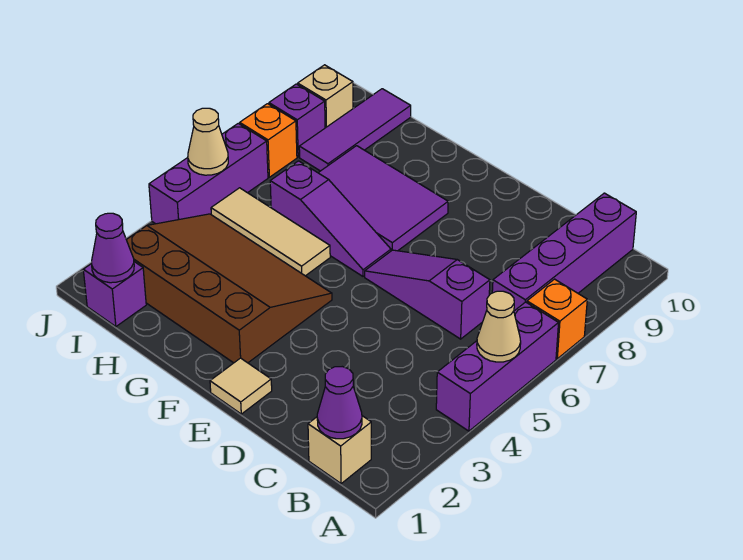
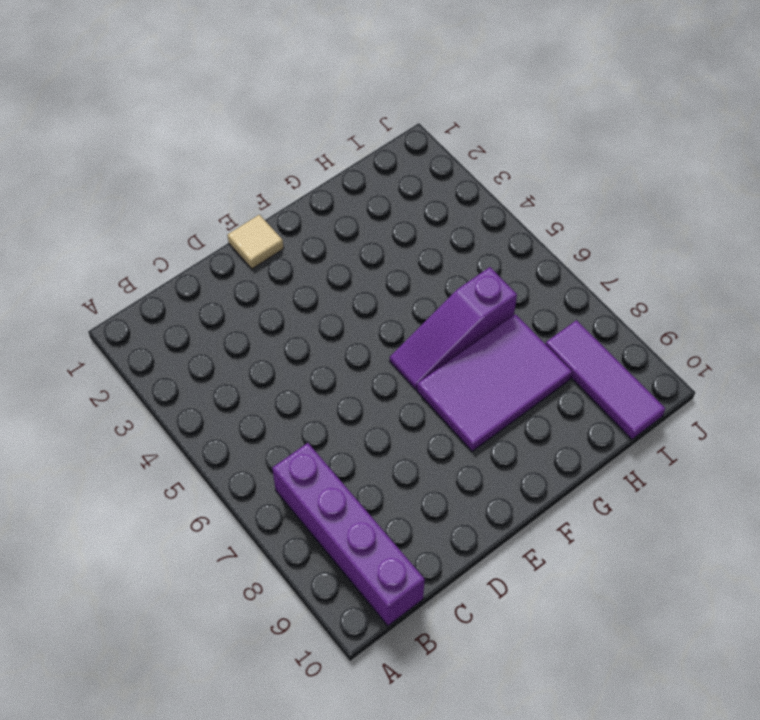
none -> purple 1x3 brick [436,302,558,431]
none -> orange 1x1 brick [527,279,587,359]
none -> tan 1x1 brick [308,416,371,484]

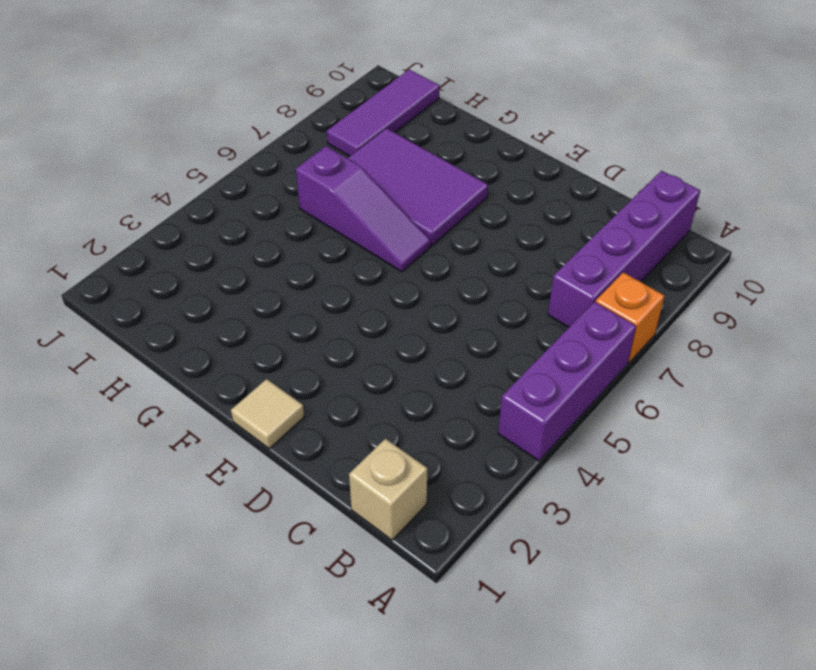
none -> purple 1x3 slope [365,250,490,339]
none -> brown 3x4 slope [126,214,332,363]
none -> tan 1x3 tile [211,188,330,276]

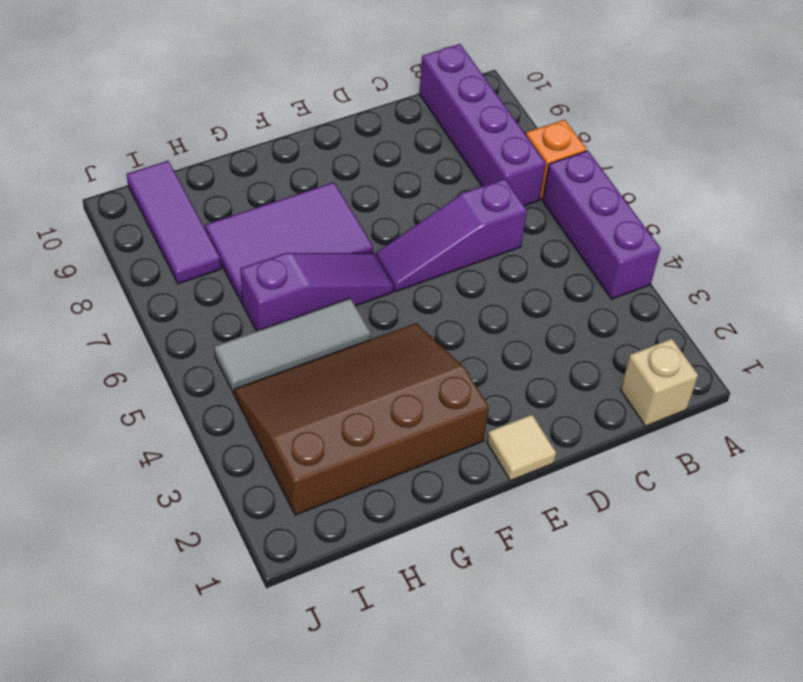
grey 1x3 tile [214,298,371,393] -> tan 1x3 tile [211,188,330,276]
none -> purple 1x1 brick [83,262,146,327]
none -> purple 1x3 brick [149,123,268,224]
none -> orange 1x1 brick [240,104,297,177]

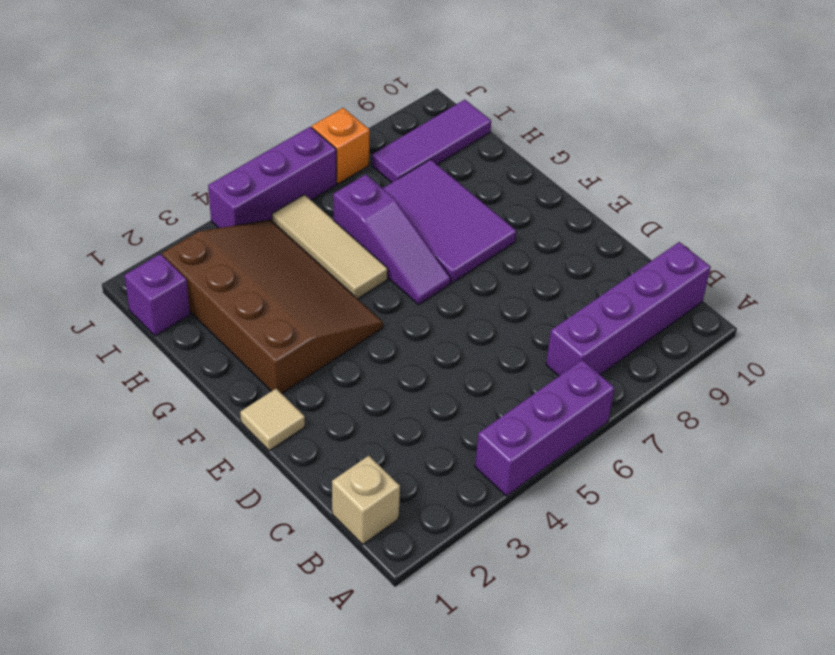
none -> orange 1x1 brick [527,279,587,359]
none -> purple 1x3 slope [365,250,490,339]
none -> purple 1x1 brick [269,84,325,157]

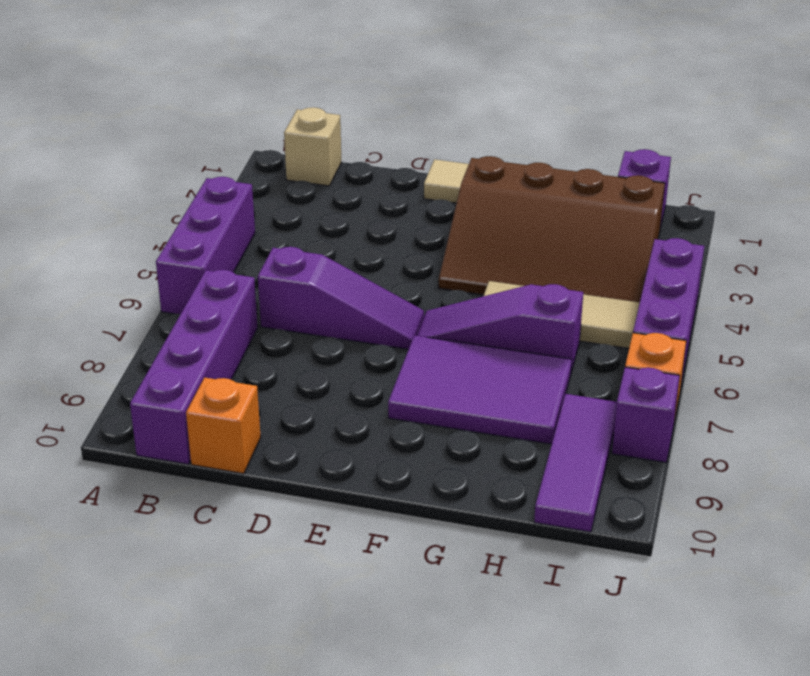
orange 1x1 brick [186,378,261,474] -> orange 1x1 brick moved to [527,279,587,359]
none -> tan 1x1 brick [298,65,353,128]
none -> tan 1x1 cone [477,291,521,362]
none -> purple 1x1 cone [317,367,362,439]

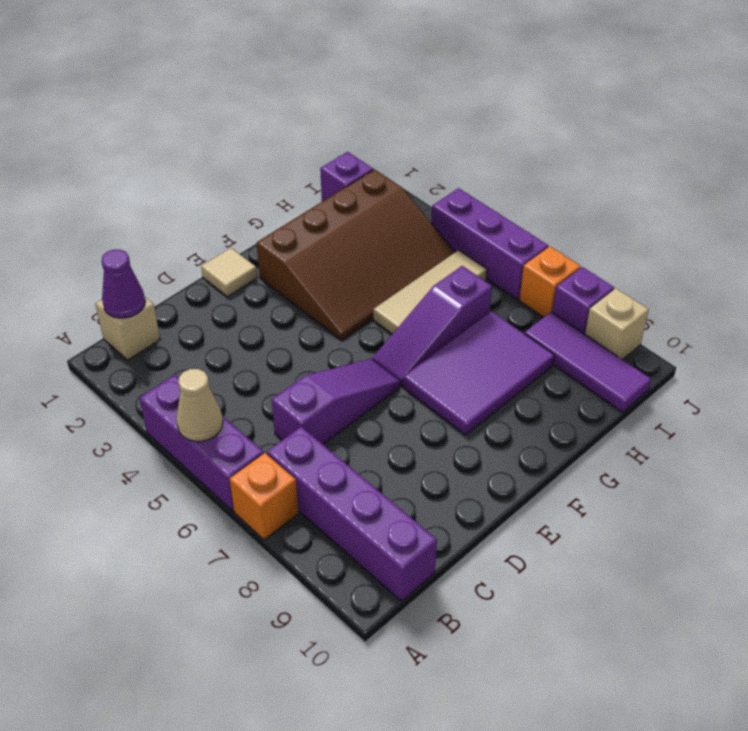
none -> purple 1x1 cone [92,213,134,283]
none -> tan 1x1 cone [188,108,228,175]

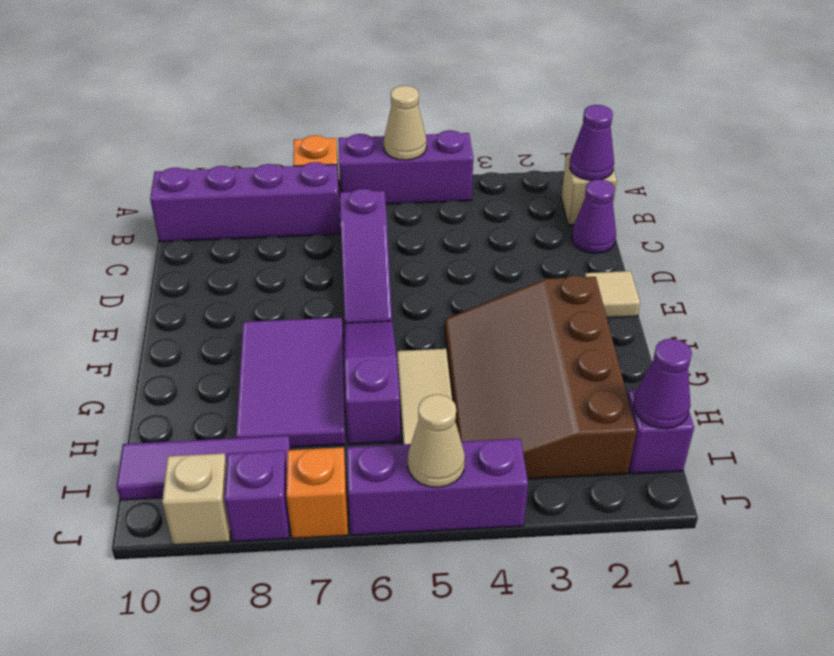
purple 1x1 cone [572,179,616,253] -> none

